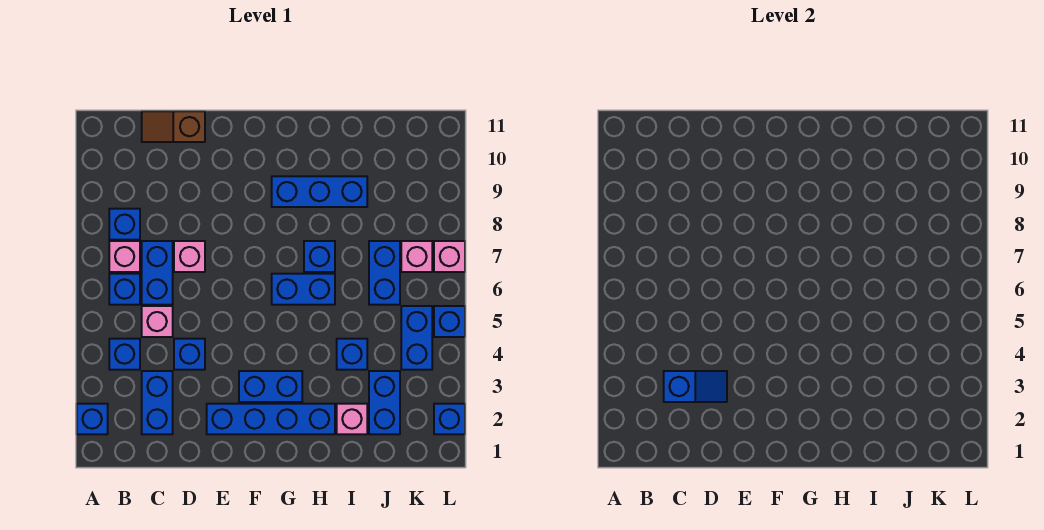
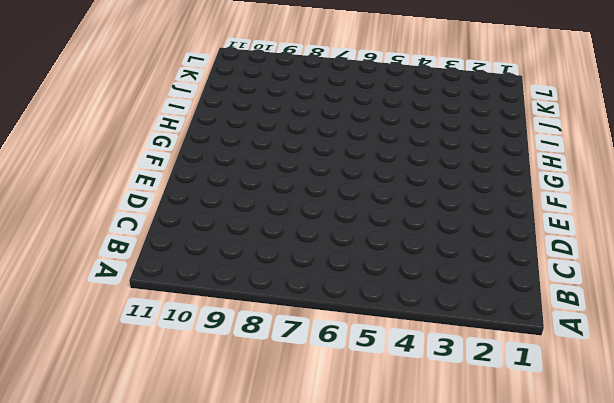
none -> blue 1x1 brick [77,404,108,434]
none -> blue 1x1 brick [109,339,140,370]
none -> blue 1x1 brick [109,274,140,305]

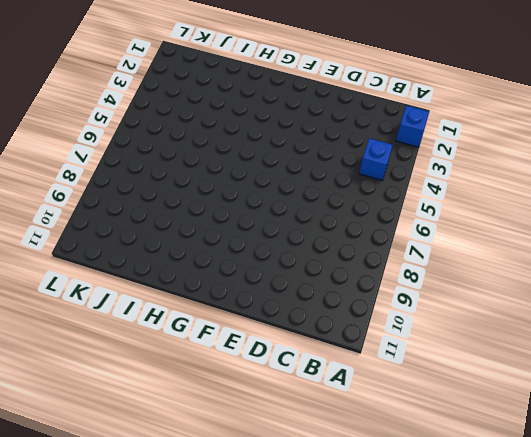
none -> blue 1x1 brick [109,274,140,305]
none -> pink 1x1 brick [109,241,140,272]
none -> blue 1x1 brick [109,209,140,240]

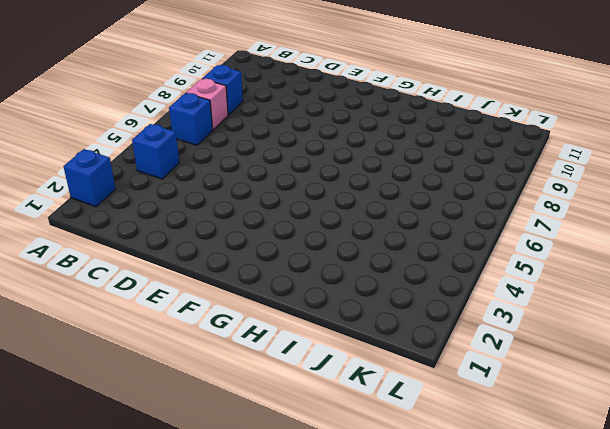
none -> blue 1x2 brick [142,371,173,434]
none -> pink 1x1 brick [142,306,173,337]
none -> blue 1x2 brick [142,241,173,305]

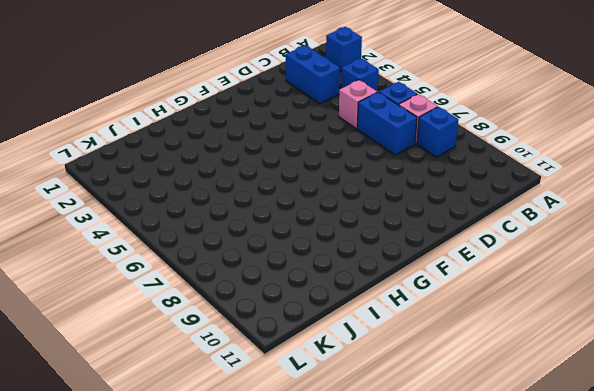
none -> brown 1x2 slope [142,111,205,142]
none -> blue 1x1 brick [174,339,205,370]
none -> pink 1x1 brick [174,241,205,272]

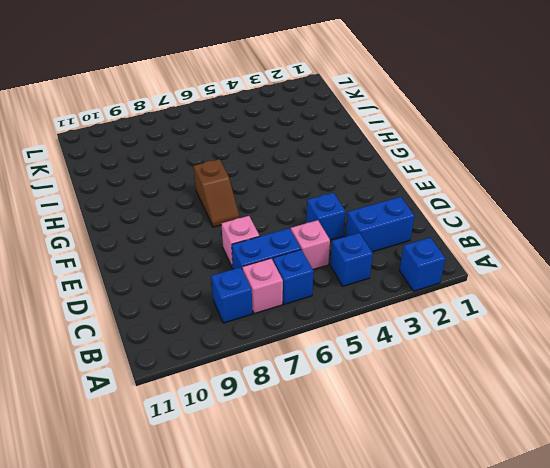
brown 1x2 slope [194,159,239,227] -> brown 1x2 slope moved to [142,111,205,142]
none -> blue 1x4 brick [207,404,335,434]
none -> blue 1x2 brick [239,371,302,402]
none -> blue 1x2 brick [272,274,335,305]

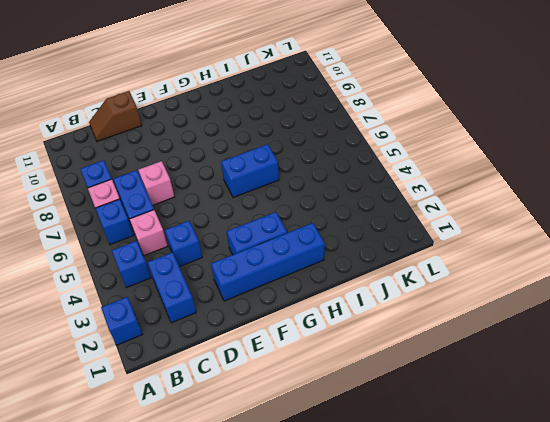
none -> blue 1x3 brick [272,176,367,207]
none -> blue 1x1 brick [304,241,335,272]
none -> pink 1x1 brick [337,404,367,434]

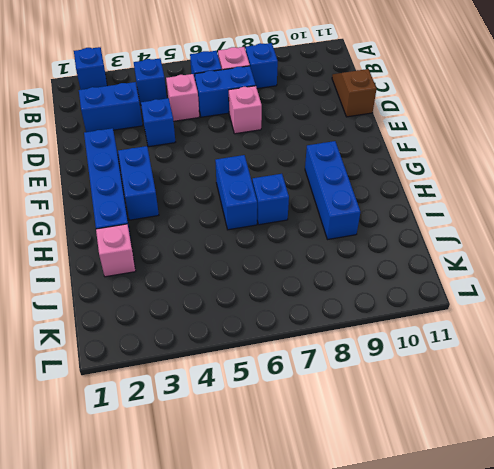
none -> blue 1x1 brick [337,339,367,370]
none -> blue 1x2 brick [369,371,400,434]
none -> blue 1x2 brick [369,241,400,305]

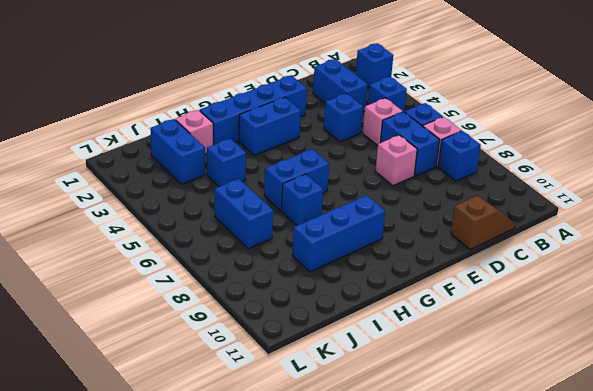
none -> blue 1x2 brick [401,306,432,370]
none -> pink 1x1 brick [401,241,432,272]
none -> blue 1x1 brick [434,404,465,434]

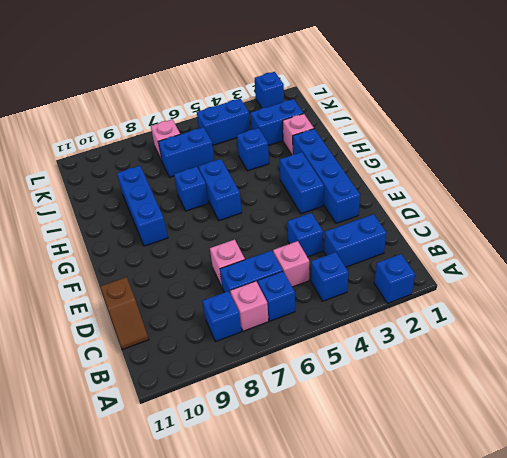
none -> blue 1x1 brick [434,306,465,337]
none -> pink 1x1 brick [434,241,465,272]
none -> blue 1x2 slope [664,371,727,402]

